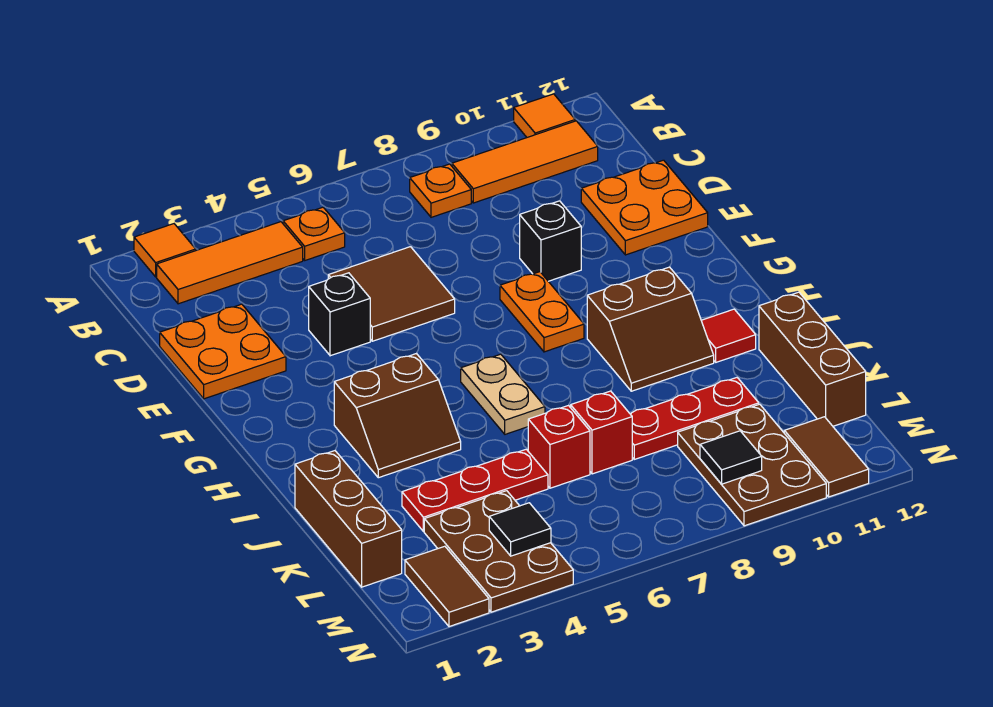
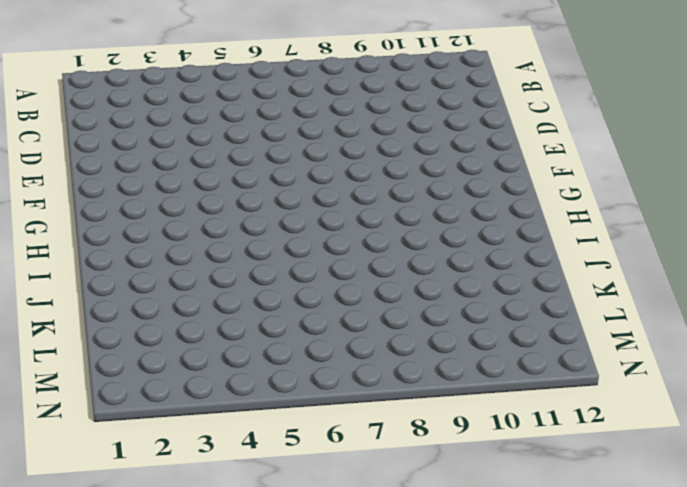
none -> orange 1x1 tile [134,224,196,277]
none -> orange 1x1 tile [514,94,575,137]
none -> orange 1x3 tile [157,222,303,304]

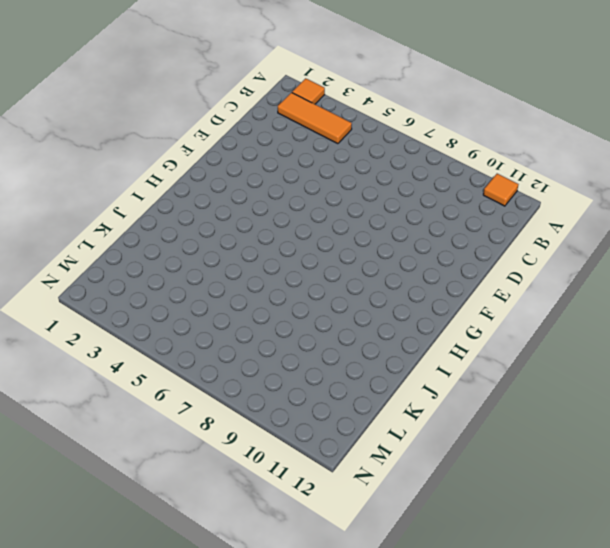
none -> orange 1x1 plate [283,207,345,260]
none -> orange 1x1 plate [410,164,471,217]
none -> orange 1x3 tile [452,121,598,203]

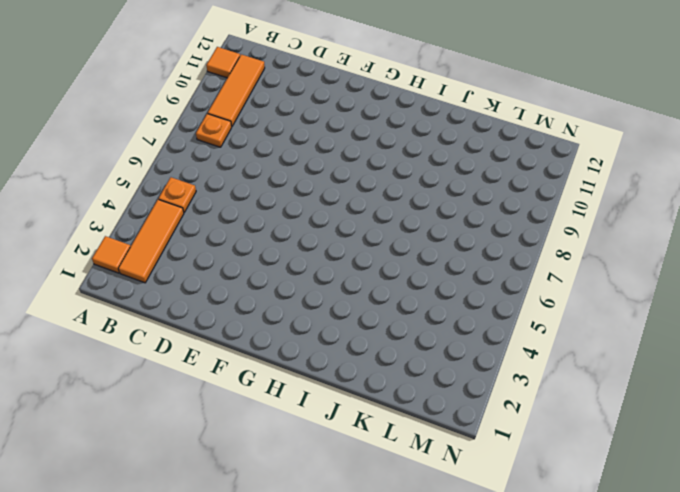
none -> orange 2x2 plate [160,304,286,399]
none -> brown 2x2 tile [328,247,455,341]
none -> orange 2x2 plate [581,160,708,255]

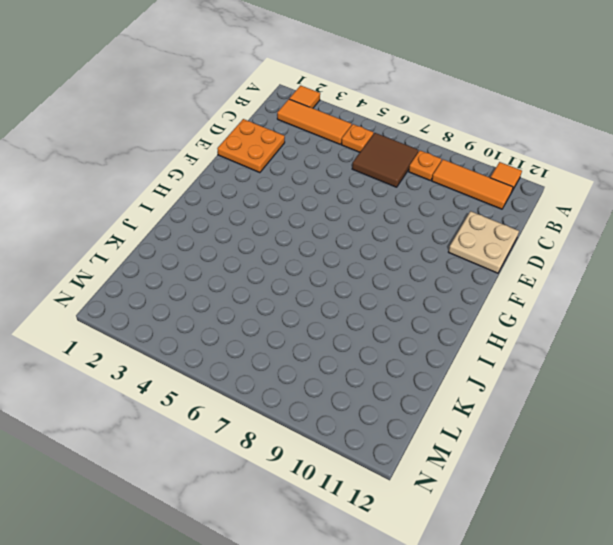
brown 2x2 tile [352,133,418,187] -> brown 2x2 tile moved to [328,247,455,341]
tan 2x2 plate [449,211,519,273] -> orange 2x2 plate [581,160,708,255]
none -> black 1x1 brick [309,273,370,356]
none -> black 1x1 brick [520,201,581,281]
none -> orange 1x2 plate [500,272,584,352]

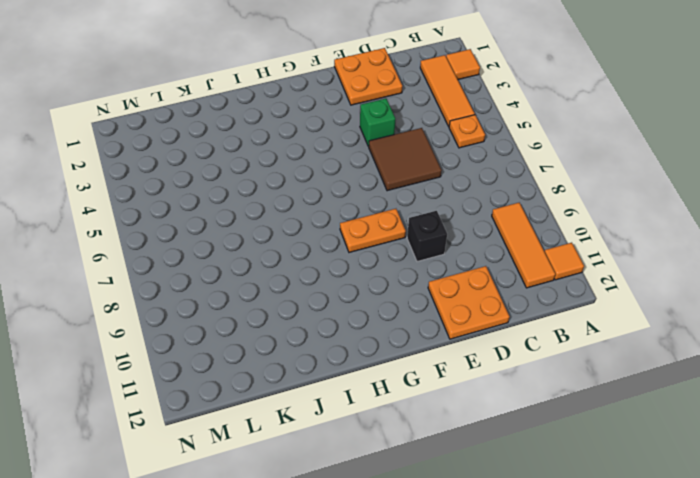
green 1x1 brick [360,99,395,146] -> black 1x1 brick [309,273,370,356]
none -> orange 1x1 plate [410,164,471,217]
none -> brown 2x2 slope [334,353,461,478]
none -> tan 1x2 plate [461,354,545,434]

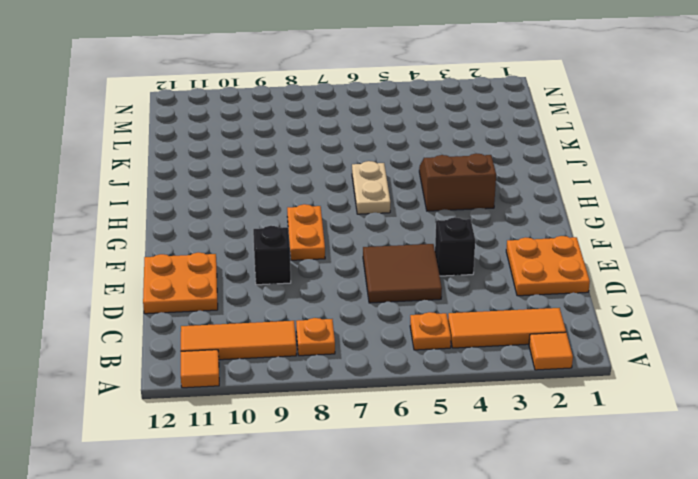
none -> brown 2x2 slope [587,267,714,391]
none -> red 1x1 tile [701,309,756,362]
none -> brown 1x3 brick [295,451,402,587]

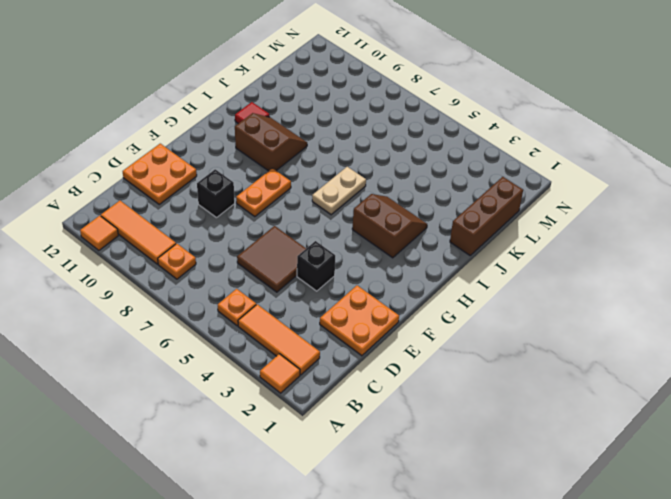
none -> brown 1x3 brick [759,292,866,426]
none -> red 1x3 plate [402,449,548,531]
none -> red 1x1 brick [528,405,590,488]

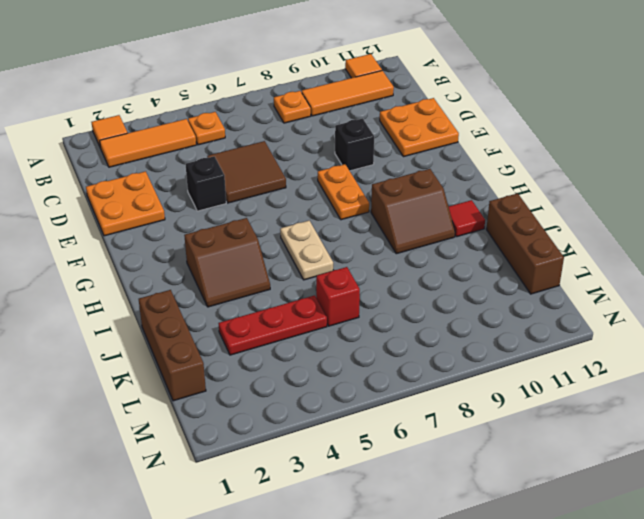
none -> red 1x1 brick [571,391,632,474]
none -> red 1x3 plate [631,378,759,459]
none -> brown 2x3 plate [424,491,573,612]

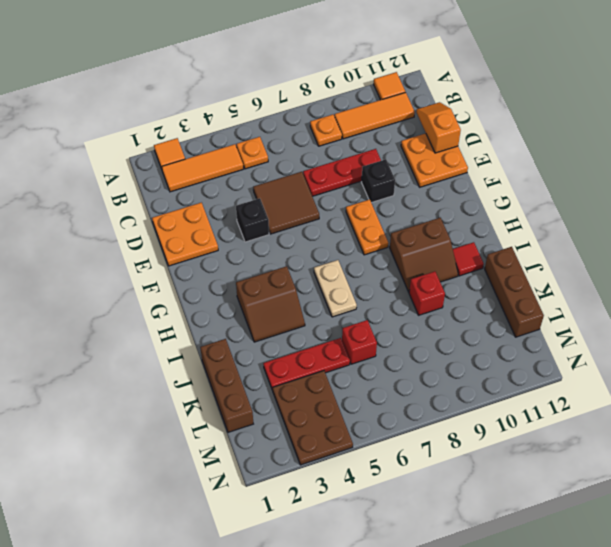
orange 1x2 slope [416,102,461,153] -> none
red 1x3 plate [303,149,381,196] -> red 1x3 plate moved to [631,378,759,459]
red 1x1 brick [409,271,445,315] -> red 1x1 brick moved to [571,391,632,474]
none -> brown 2x3 plate [678,404,826,526]
none -> brown 1x2 tile [405,546,489,627]
none -> brown 1x2 tile [784,417,869,497]

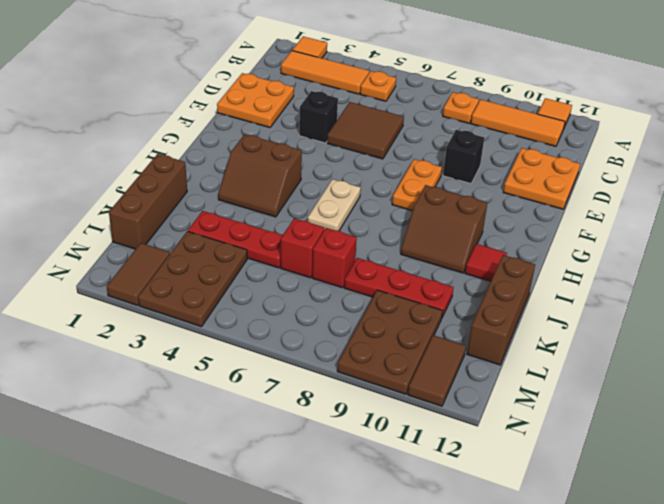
none -> black 1x1 tile [489,503,551,556]
none -> black 1x1 tile [700,431,762,484]

